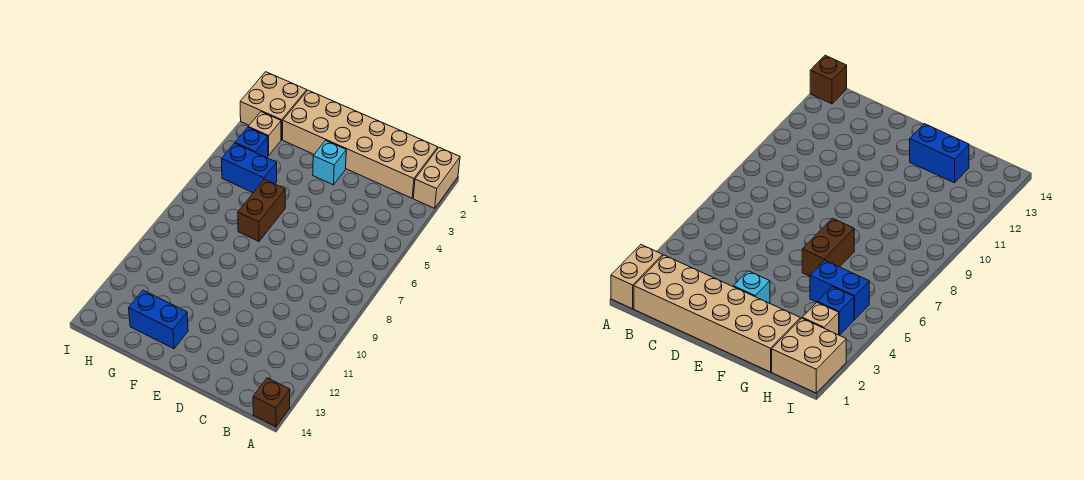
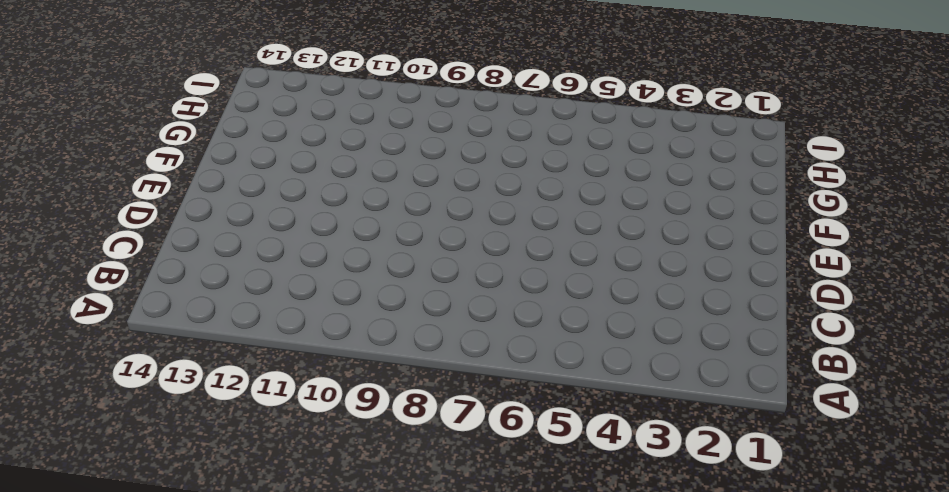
none -> tan 1x2 brick [413,148,460,208]
none -> brown 1x1 brick [253,378,290,427]

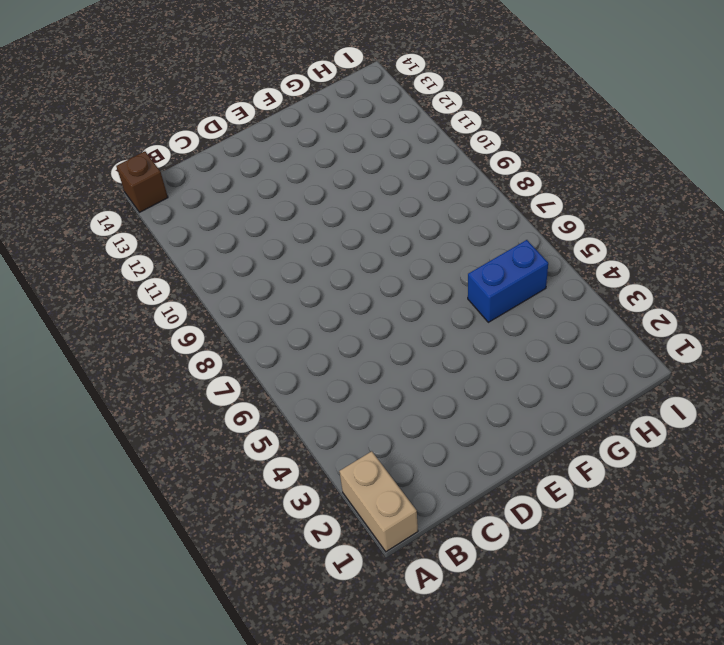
none -> tan 2x6 brick [283,90,438,198]
none -> cyan 1x1 brick [313,140,346,185]

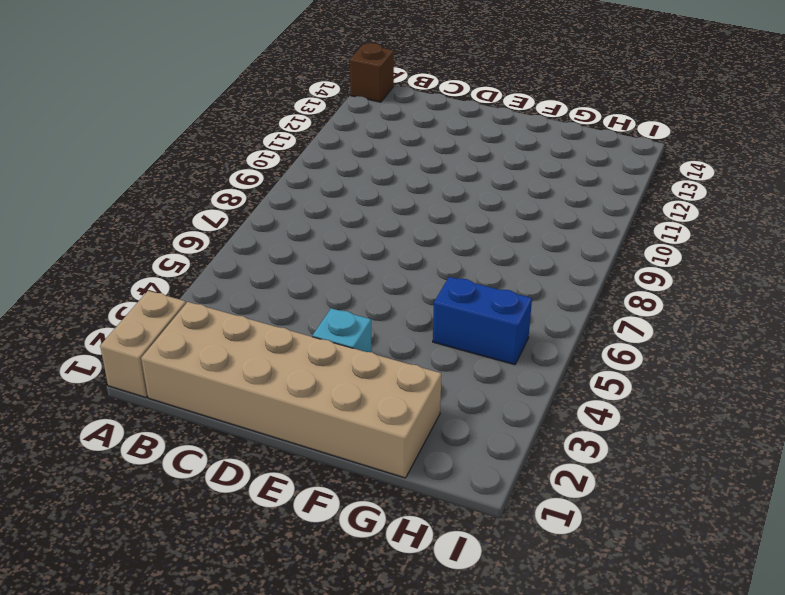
none -> brown 1x2 brick [238,179,285,241]
none -> blue 1x2 brick [129,290,188,349]

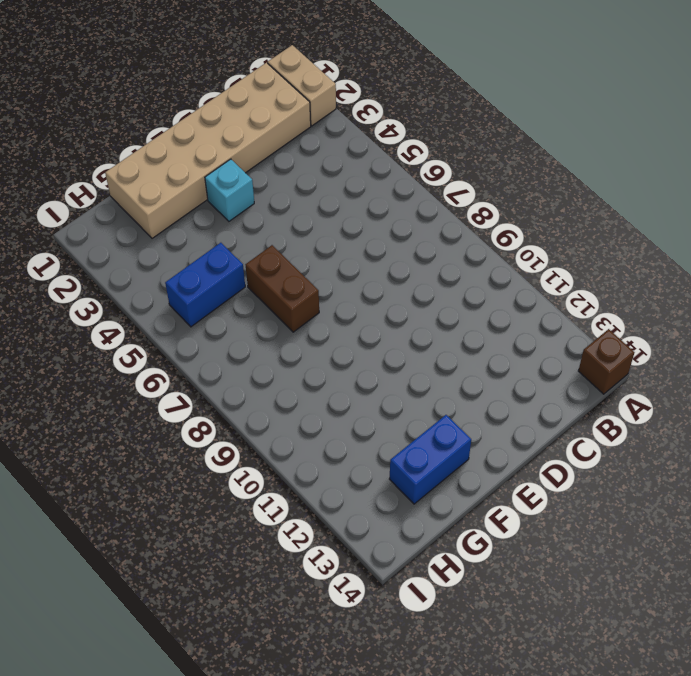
none -> tan 2x2 brick [240,72,307,140]
none -> tan 1x1 brick [248,112,281,155]

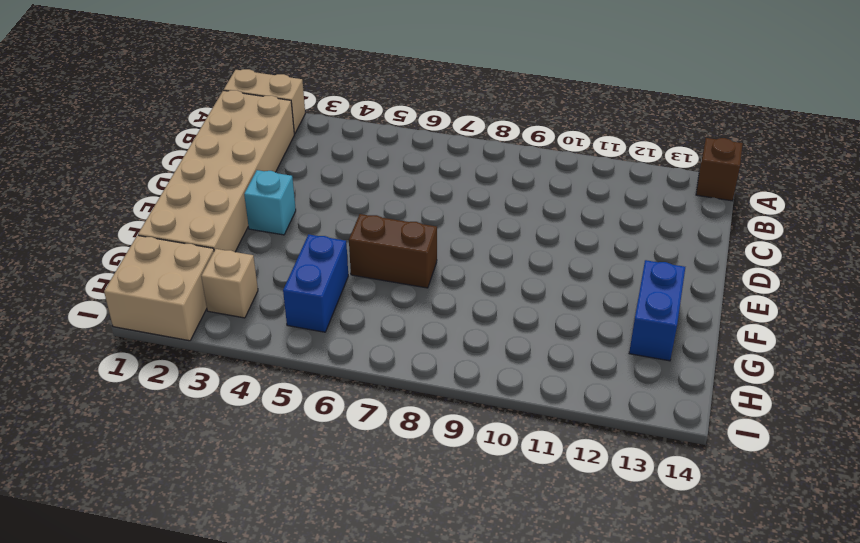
none -> blue 1x1 brick [235,127,268,158]

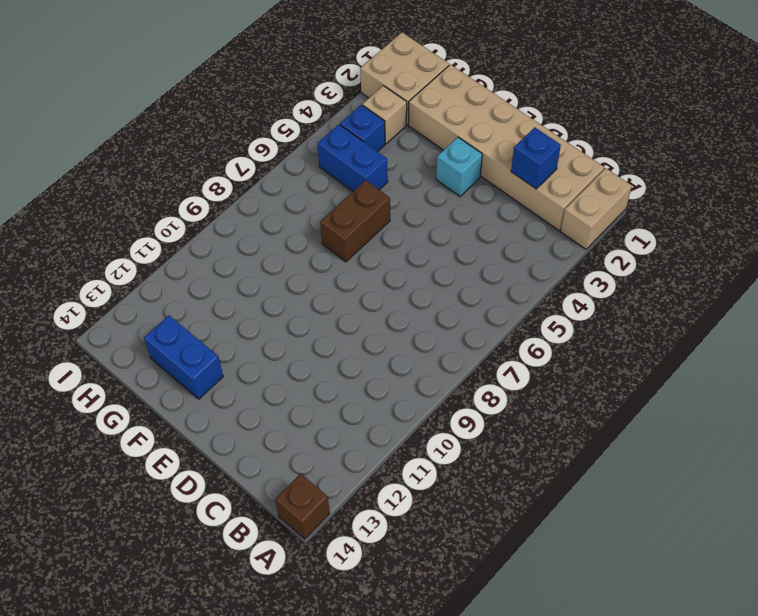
blue 1x1 brick [511,127,561,189] -> none

